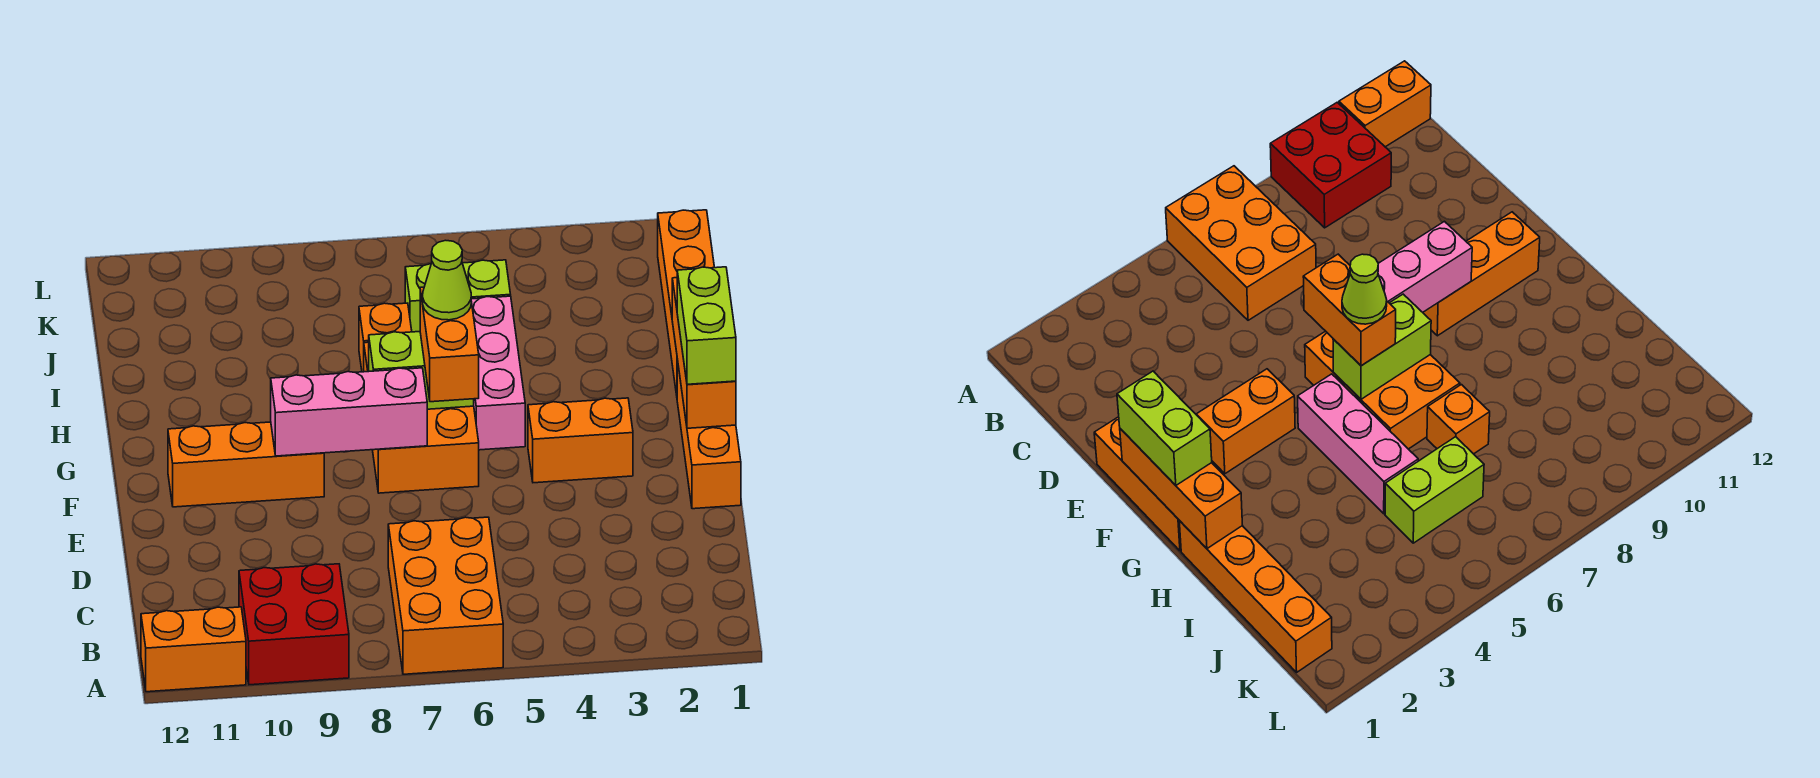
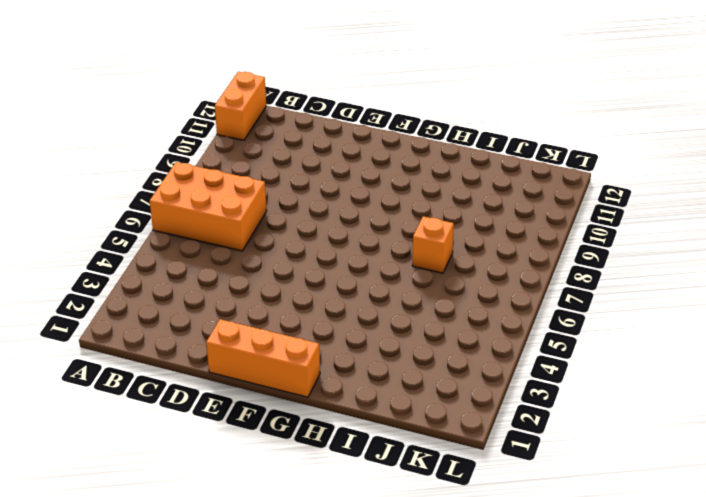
none -> red 2x2 brick [239,564,349,685]
none -> orange 1x2 brick [528,398,633,483]
none -> orange 2x3 brick [364,342,479,493]

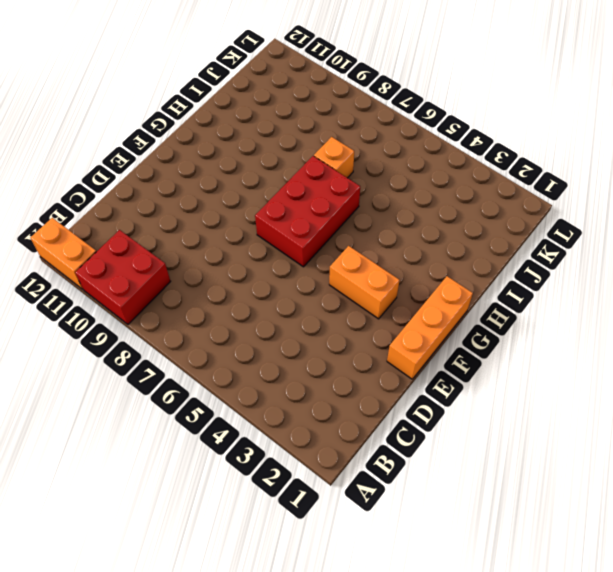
red 2x3 brick [255,156,360,267] -> orange 2x3 brick [364,342,479,493]
none -> orange 2x3 brick [388,517,503,674]
none -> orange 1x3 brick [168,422,324,507]
none -> pink 1x3 brick [471,296,525,450]

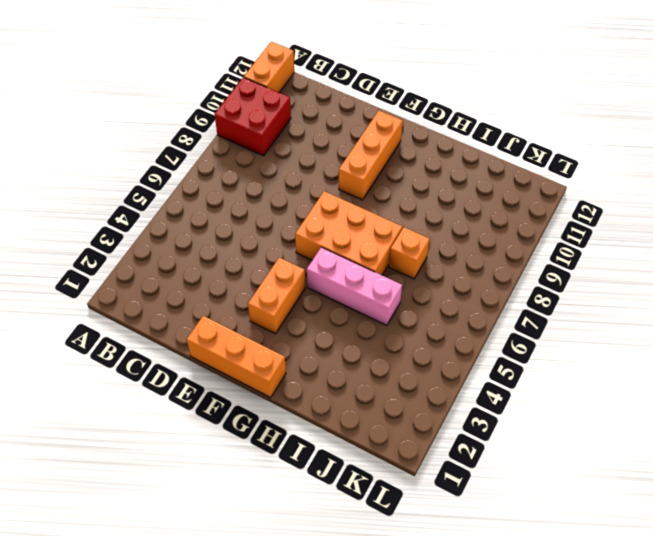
none -> orange 2x3 brick [388,517,503,674]
none -> orange 1x4 brick [658,210,715,395]
none -> lime 1x2 brick [405,260,511,332]

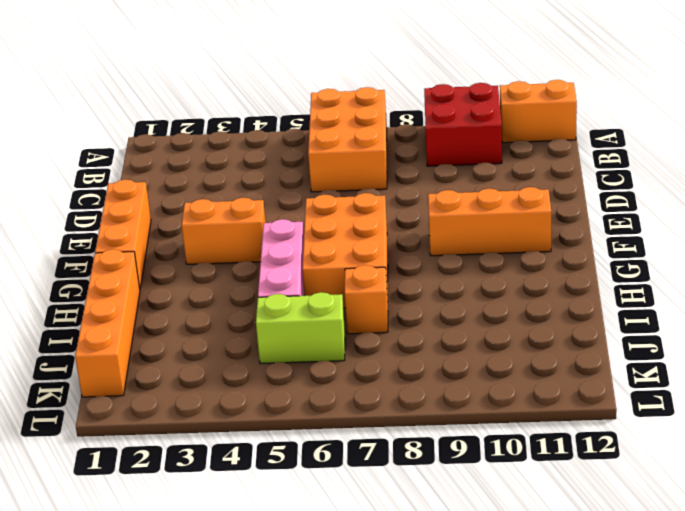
none -> orange 1x3 brick [672,278,736,428]
none -> pink 1x3 brick [271,368,427,456]
none -> lime 1x2 brick [369,332,474,409]

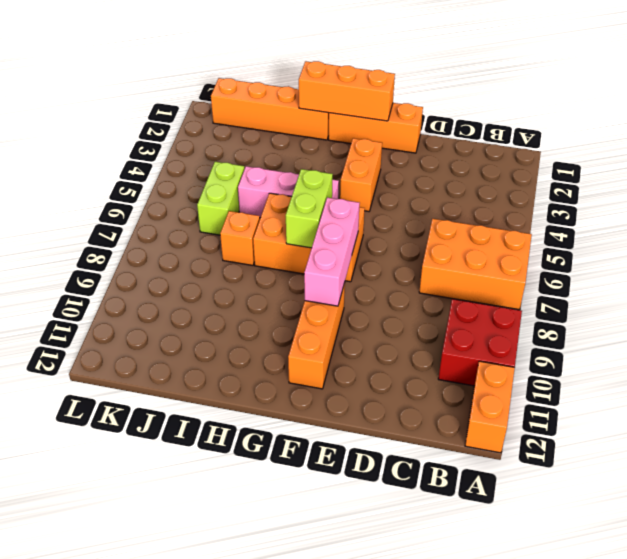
none -> lime 1x2 brick [677,267,736,384]
none -> orange 1x2 brick [420,287,479,402]
none -> lime 1x1 cone [423,240,471,320]

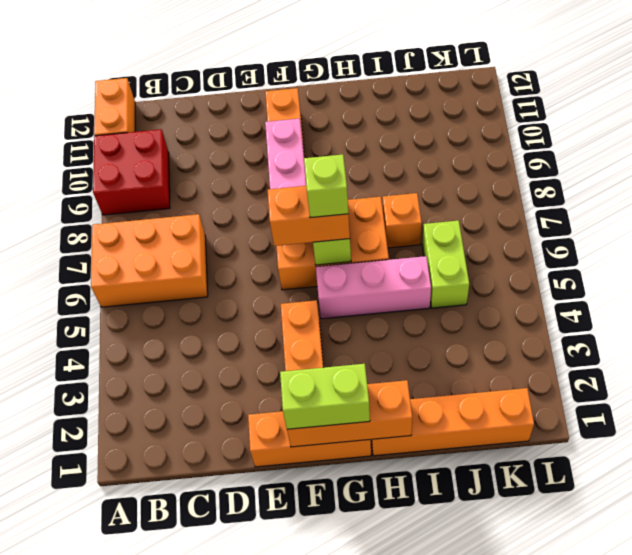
lime 1x1 brick [304,154,348,218] -> lime 1x1 cone [423,240,471,320]

